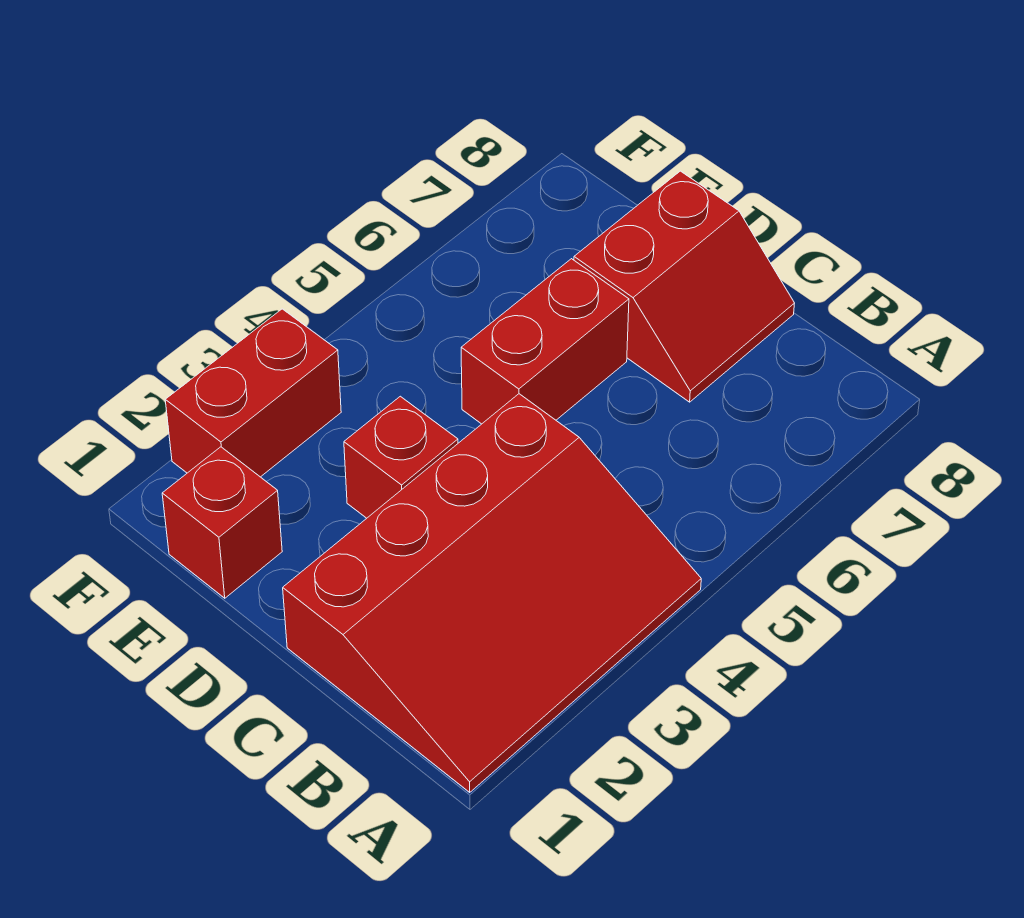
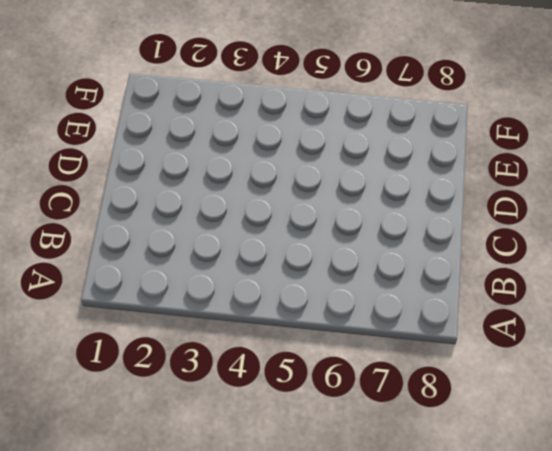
none -> red 3x4 slope [283,394,701,792]
none -> red 2x2 slope [574,171,795,402]

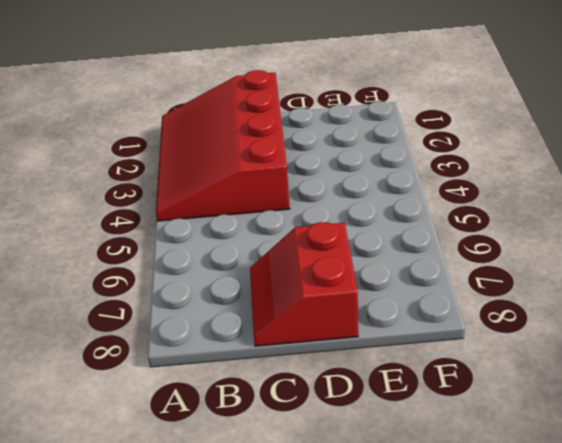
none -> red 1x1 brick [344,396,458,518]
none -> red 1x2 brick [461,259,629,424]

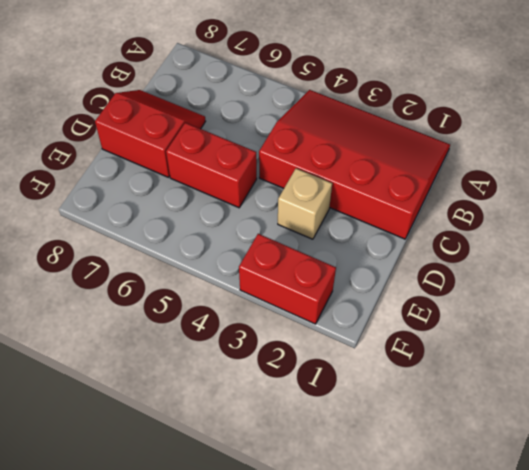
tan 1x1 brick [278,168,332,239] -> red 1x1 brick [344,396,458,518]
none -> red 1x1 brick [162,447,282,598]

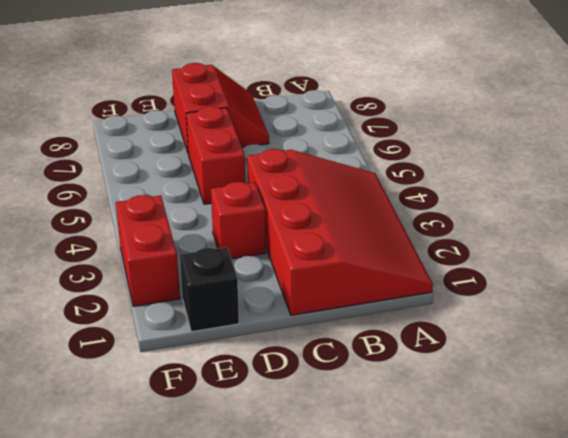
black 1x1 brick [180,247,239,332] -> red 1x1 brick [162,447,282,598]

